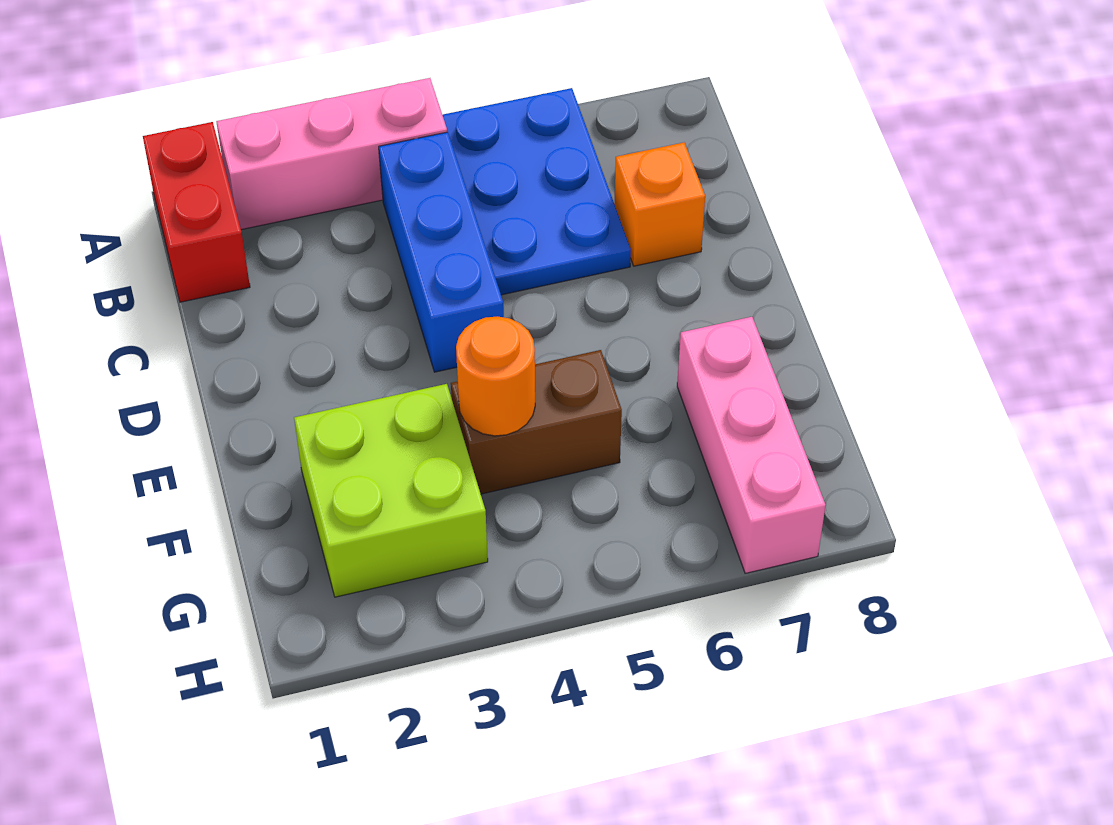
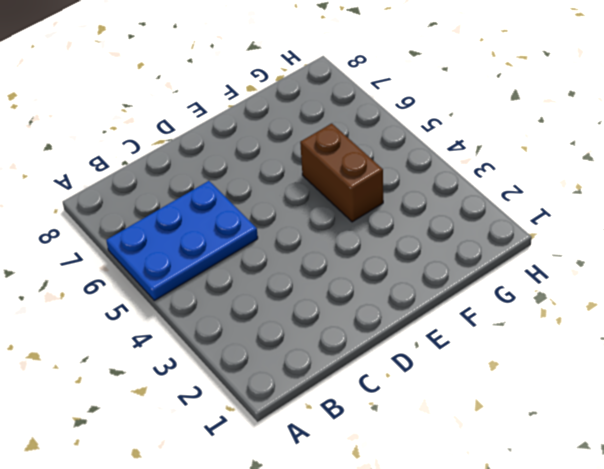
none -> red 1x2 brick [143,122,250,302]
none -> pink 1x3 brick [216,78,447,230]

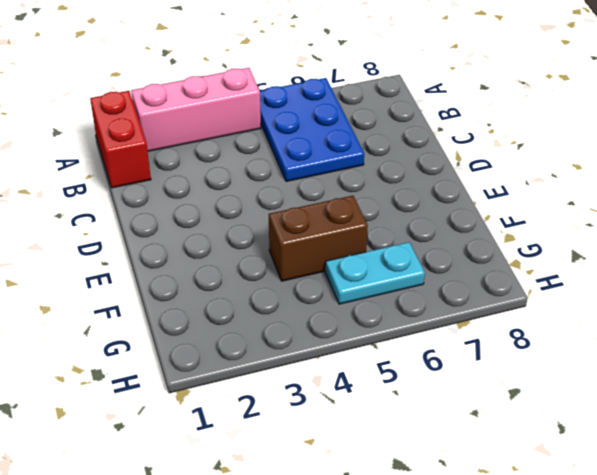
cyan 1x2 plate [326,242,425,304] -> none
none -> blue 1x3 brick [379,132,504,372]
none -> orange 1x1 brick [614,143,705,266]

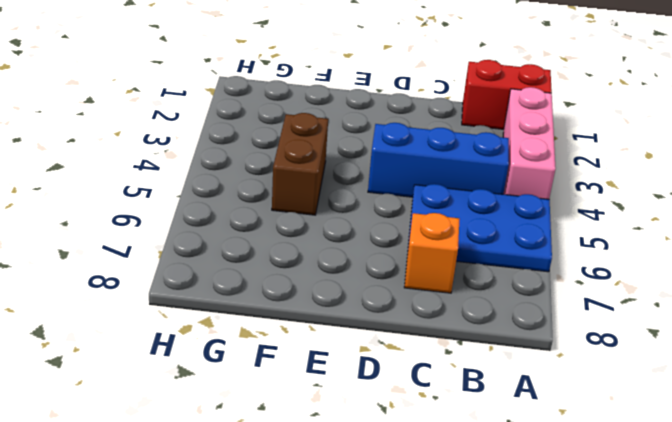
none -> lime 2x2 brick [294,384,488,597]
none -> pink 1x3 brick [677,317,826,573]

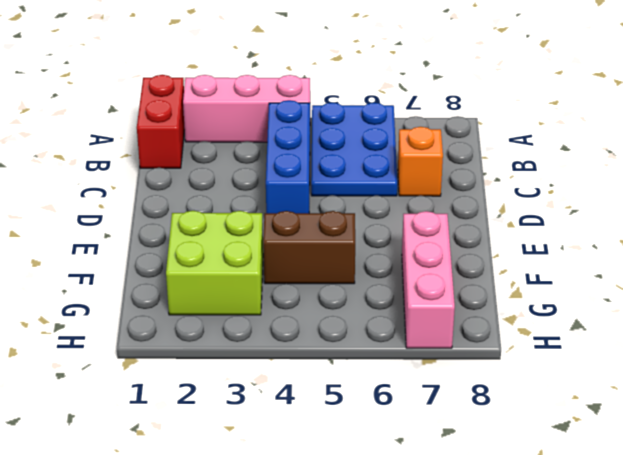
none -> orange 1x1 round brick [456,316,535,436]

